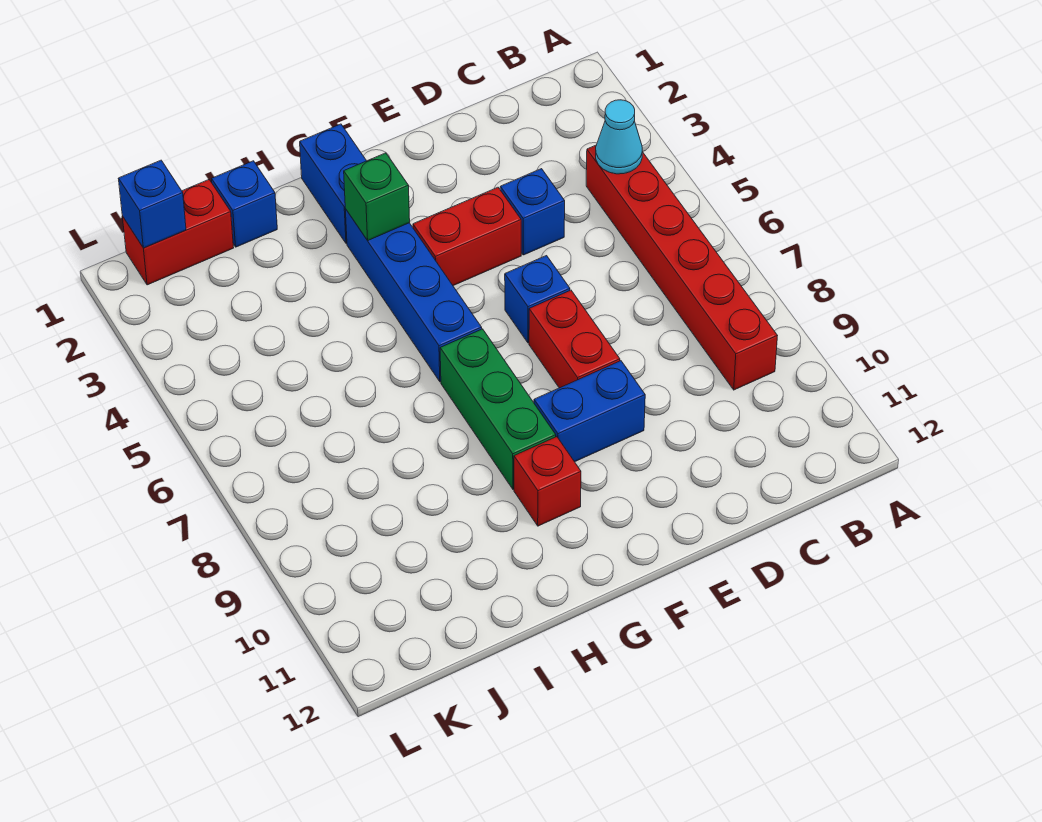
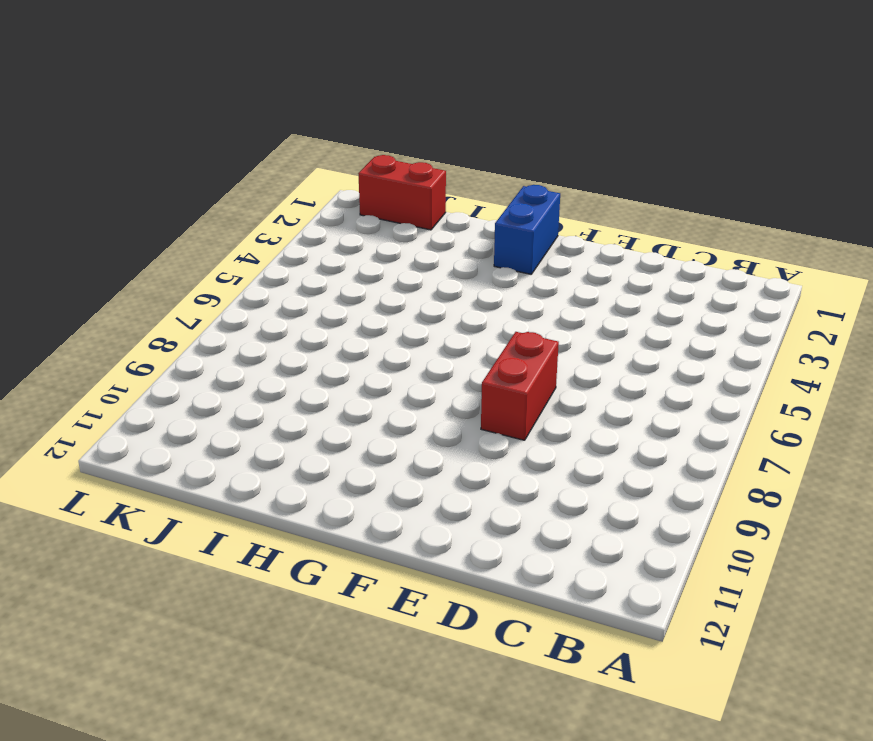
none -> red 1x6 brick [586,145,777,390]
none -> blue 1x1 brick [500,169,565,255]
none -> red 1x2 brick [413,187,521,286]

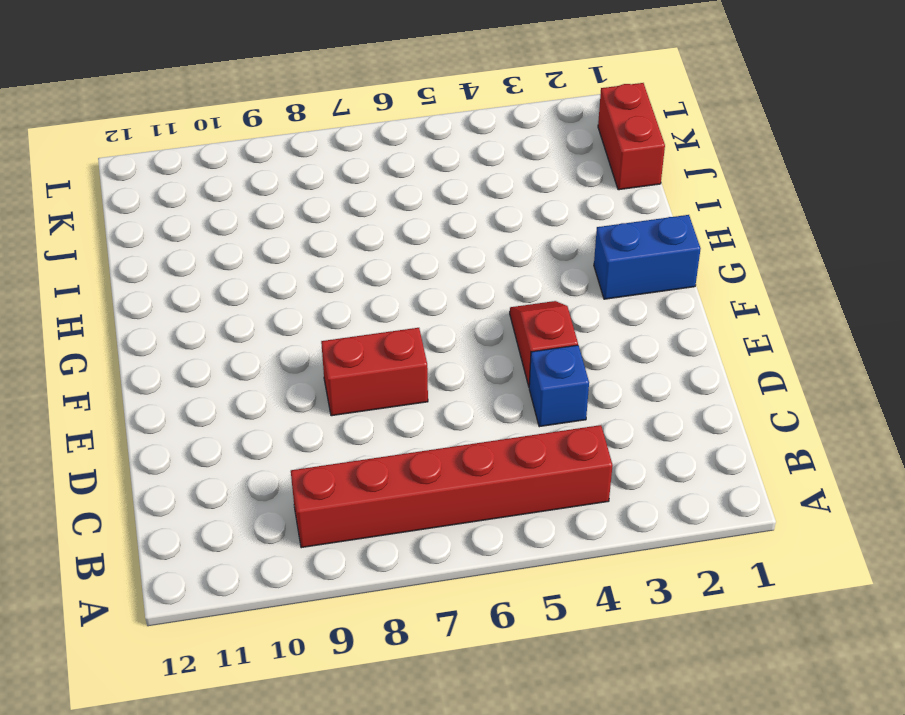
red 1x2 slope [510,301,578,386] -> red 1x2 brick [413,187,521,286]
none -> blue 1x1 brick [505,256,570,343]
none -> blue 1x2 brick [534,361,645,462]
none -> blue 1x4 brick [345,209,482,382]

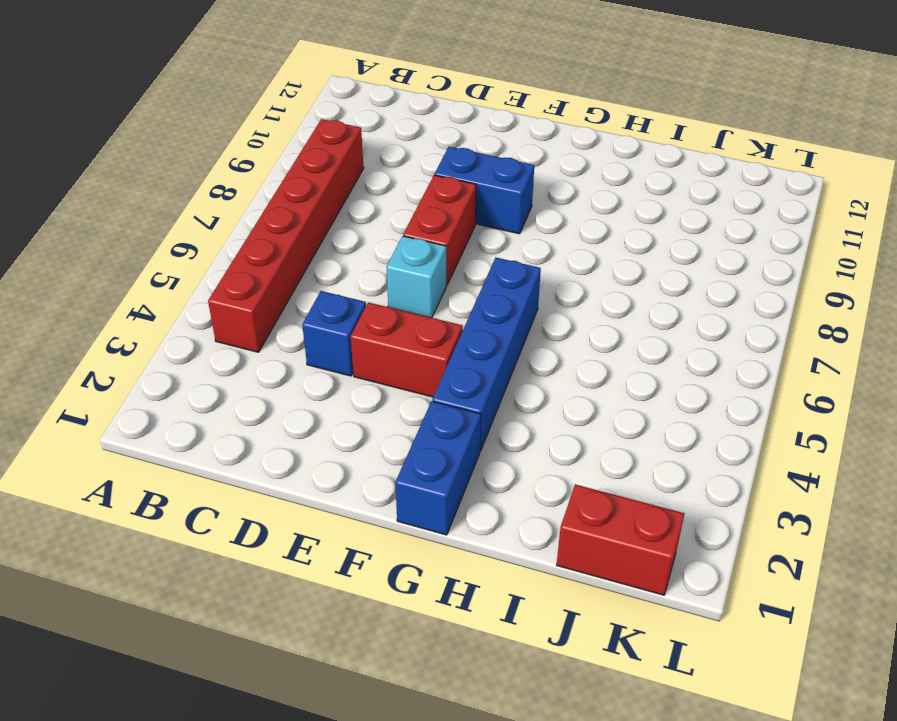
cyan 1x1 brick [386,236,446,318] -> blue 1x1 brick [505,256,570,343]
none -> green 1x3 brick [440,329,556,489]
none -> red 1x1 brick [514,437,581,526]
none -> blue 1x1 brick [212,161,277,247]

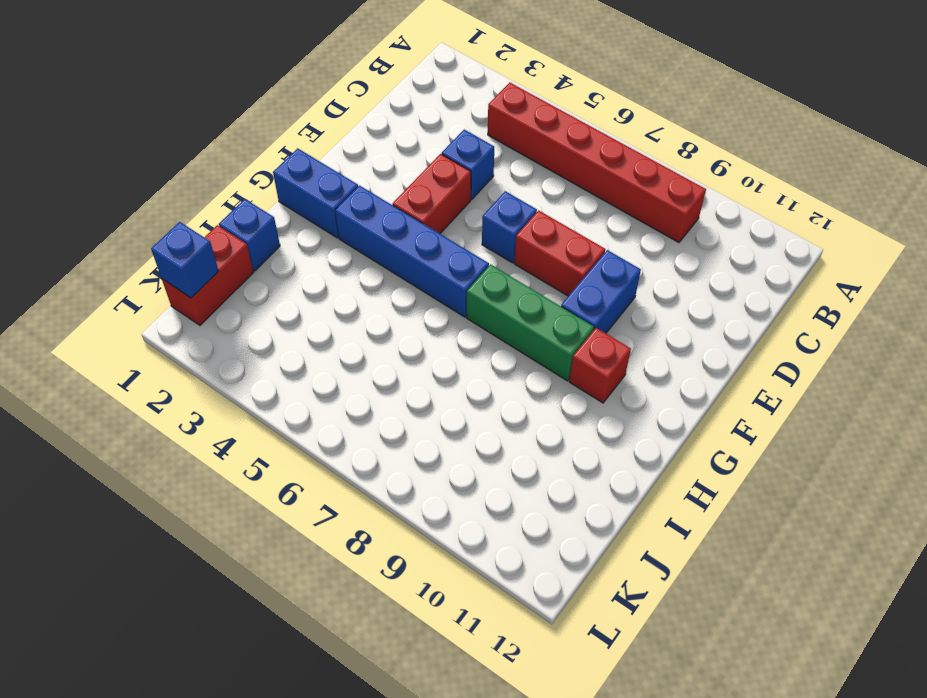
none -> cyan 1x1 cone [596,100,642,174]
none -> green 1x1 brick [344,153,410,240]

